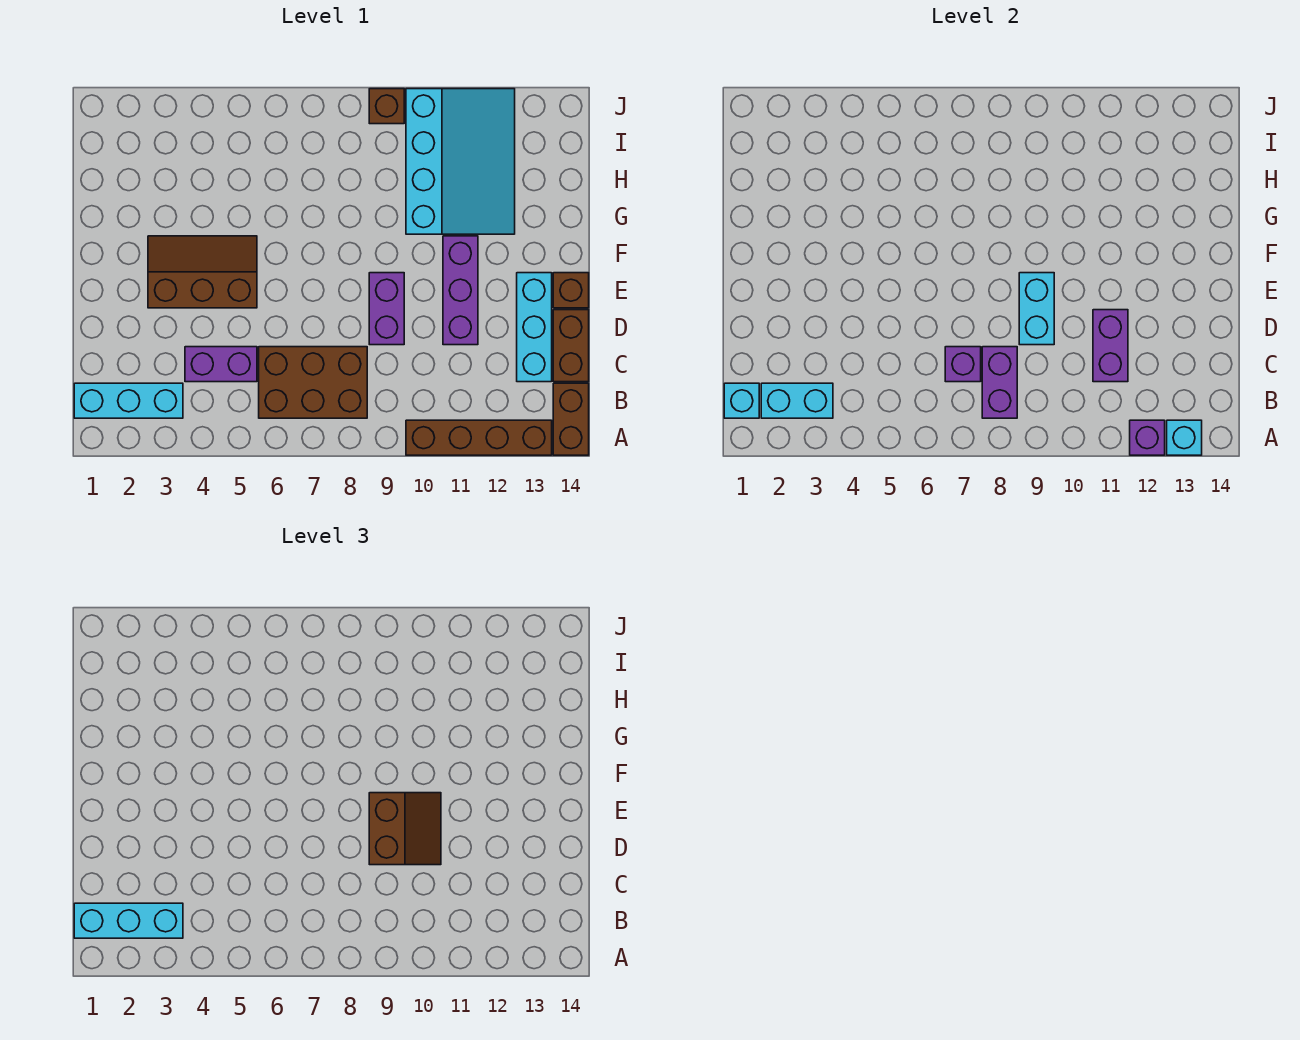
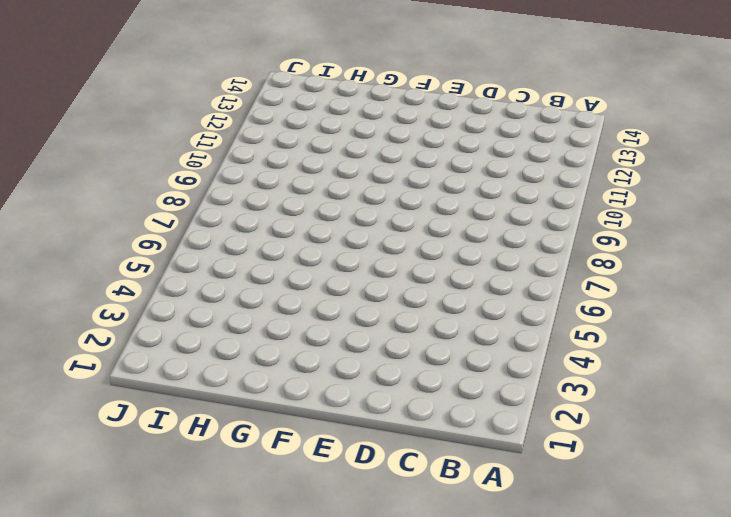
none -> brown 1x4 brick [406,420,552,455]
none -> brown 1x2 brick [553,383,589,455]
none -> cyan 1x3 brick [74,383,183,418]

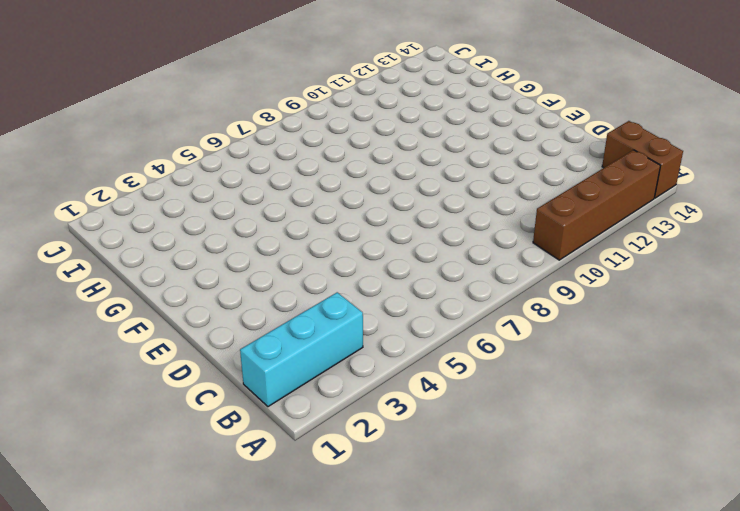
none -> brown 2x3 brick [259,347,367,418]
none -> purple 1x2 brick [185,347,257,382]
none -> cyan 1x3 brick [517,273,552,382]

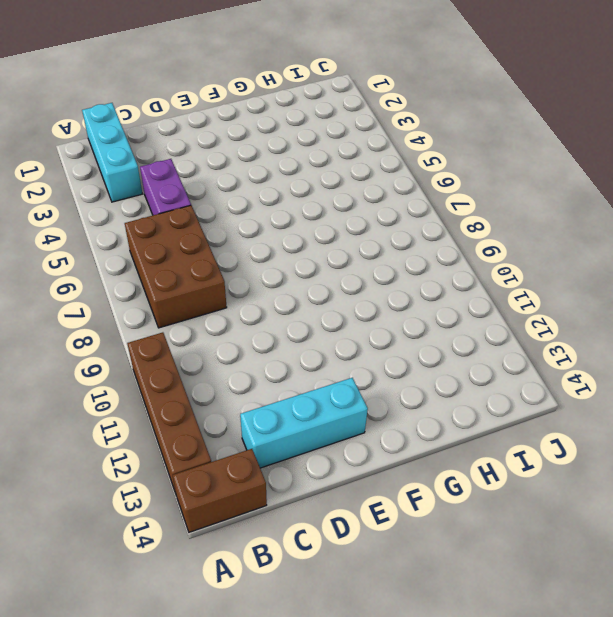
none -> brown 1x2 brick [553,310,589,382]
none -> purple 1x2 brick [369,273,404,345]
none -> purple 1x3 brick [443,236,478,345]

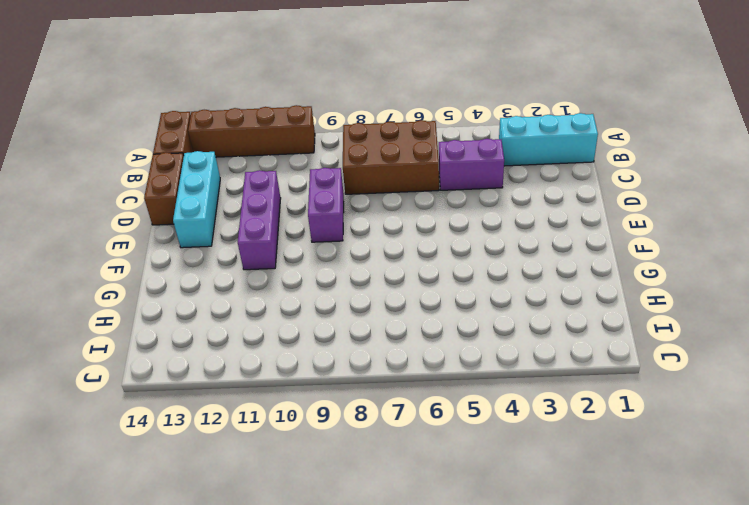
none -> brown 2x3 slope [148,236,257,308]
none -> brown 1x1 brick [553,273,589,308]
none -> cyan 3x4 slope [406,89,515,234]

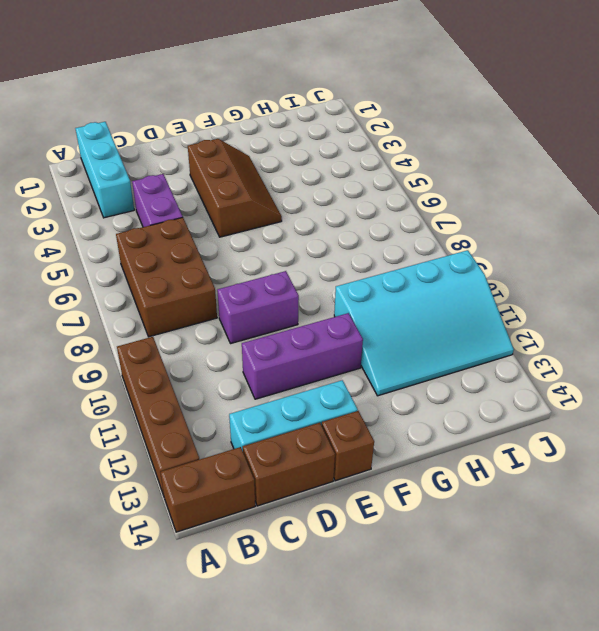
none -> brown 1x1 brick [369,89,404,124]
none -> purple 1x1 brick [1130,420,1165,455]
none -> cyan 1x1 brick [1167,420,1202,455]

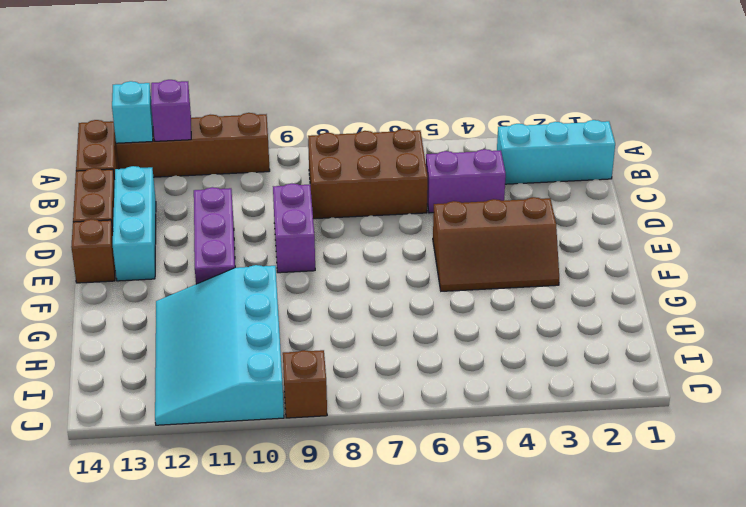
none -> cyan 1x1 brick [724,383,759,418]
none -> cyan 1x2 brick [761,383,833,418]
none -> purple 1x2 brick [982,347,1017,418]

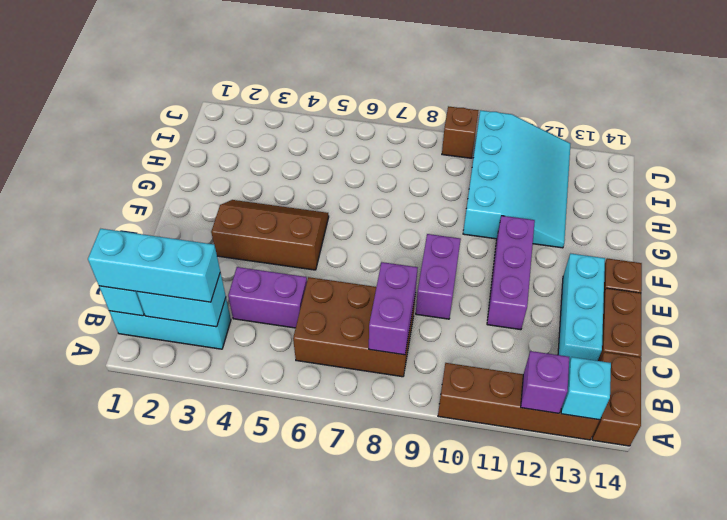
none -> purple 1x1 brick [945,347,981,382]
none -> purple 1x2 brick [1093,310,1128,382]
none -> cyan 1x2 brick [1019,273,1054,345]

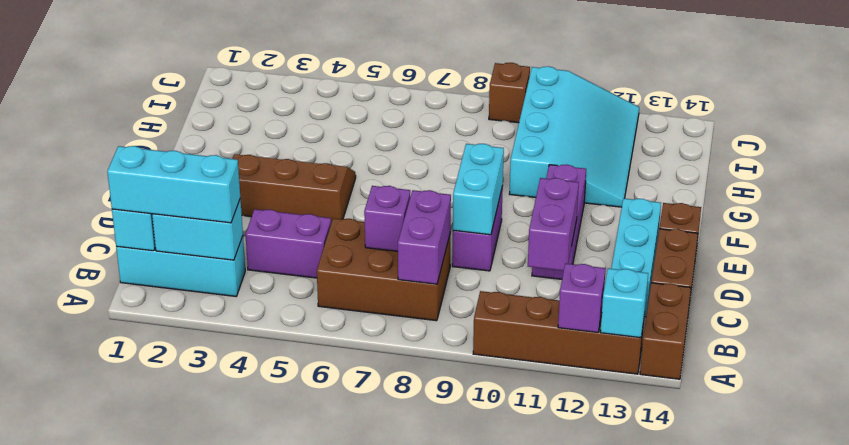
none -> brown 2x2 slope [369,793,441,865]

